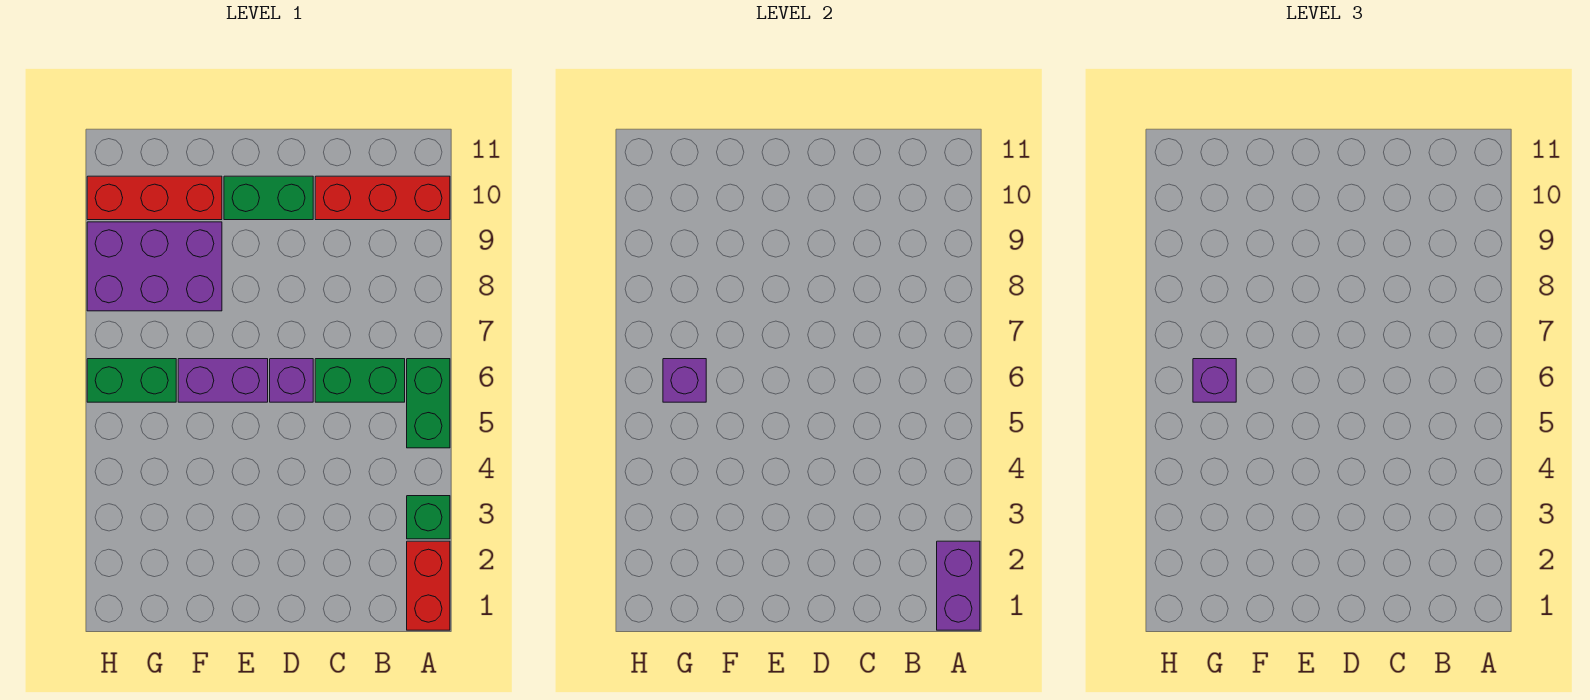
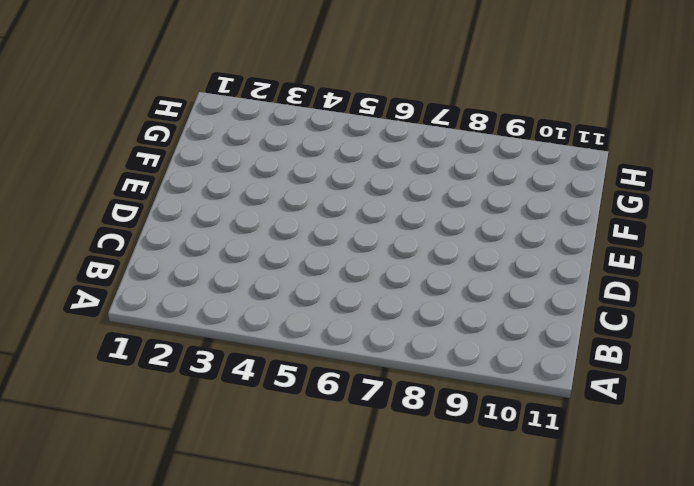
none -> red 1x2 brick [407,541,450,630]
none -> green 1x1 brick [407,496,450,539]
none -> green 1x2 brick [407,359,450,448]

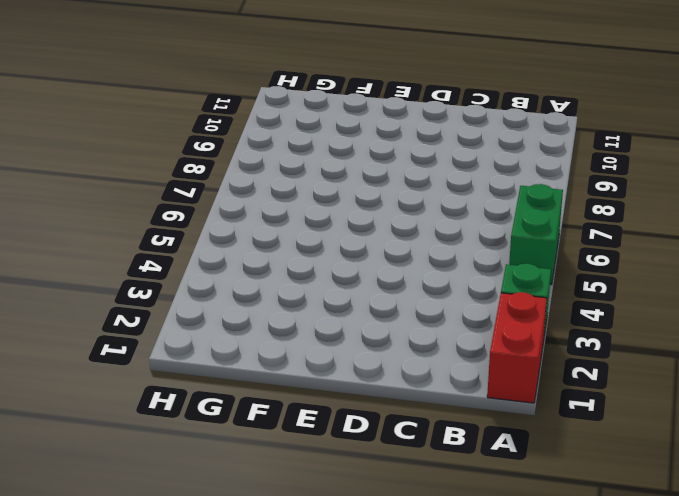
none -> red 1x3 brick [315,176,450,220]
none -> green 1x2 brick [315,359,405,402]
none -> purple 1x1 brick [270,359,313,402]

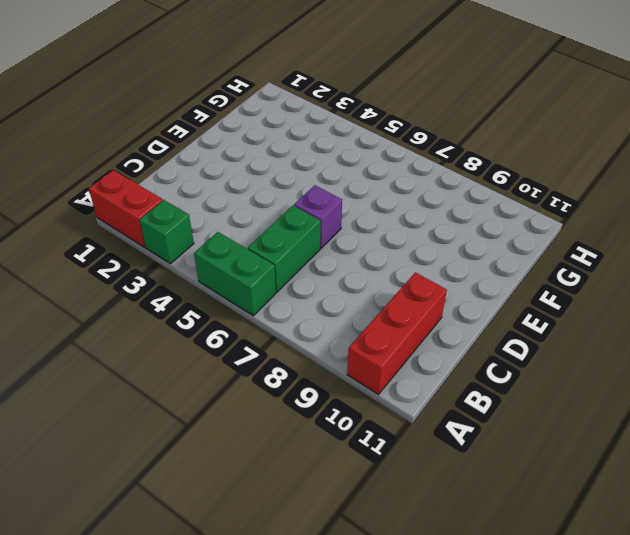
none -> green 1x2 brick [224,176,313,220]
none -> purple 1x2 brick [178,359,268,402]
none -> purple 2x3 brick [87,222,222,311]

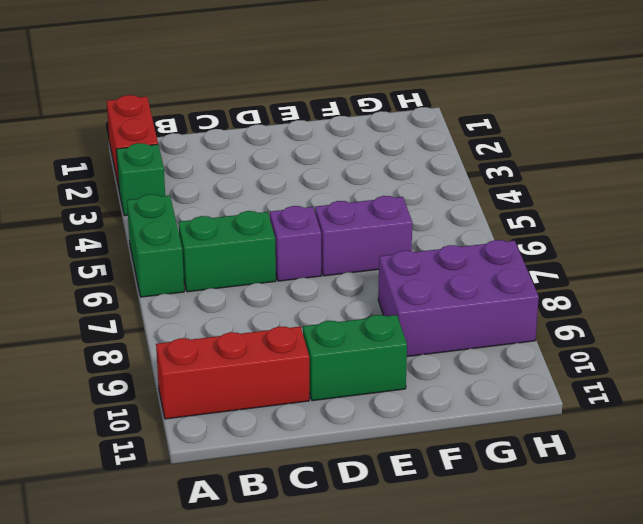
none -> red 1x3 brick [87,176,222,220]
none -> green 1x2 brick [87,359,176,402]
none -> purple 1x2 brick [937,541,980,630]

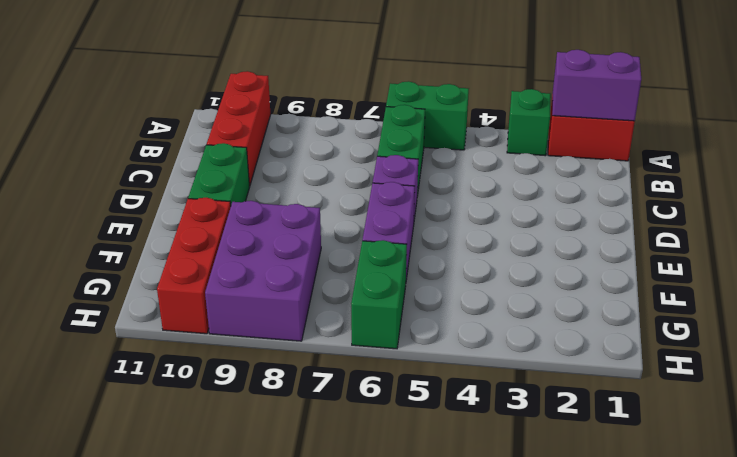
none -> purple 1x1 brick [663,359,706,402]
none -> purple 1x1 brick [1193,359,1236,402]

